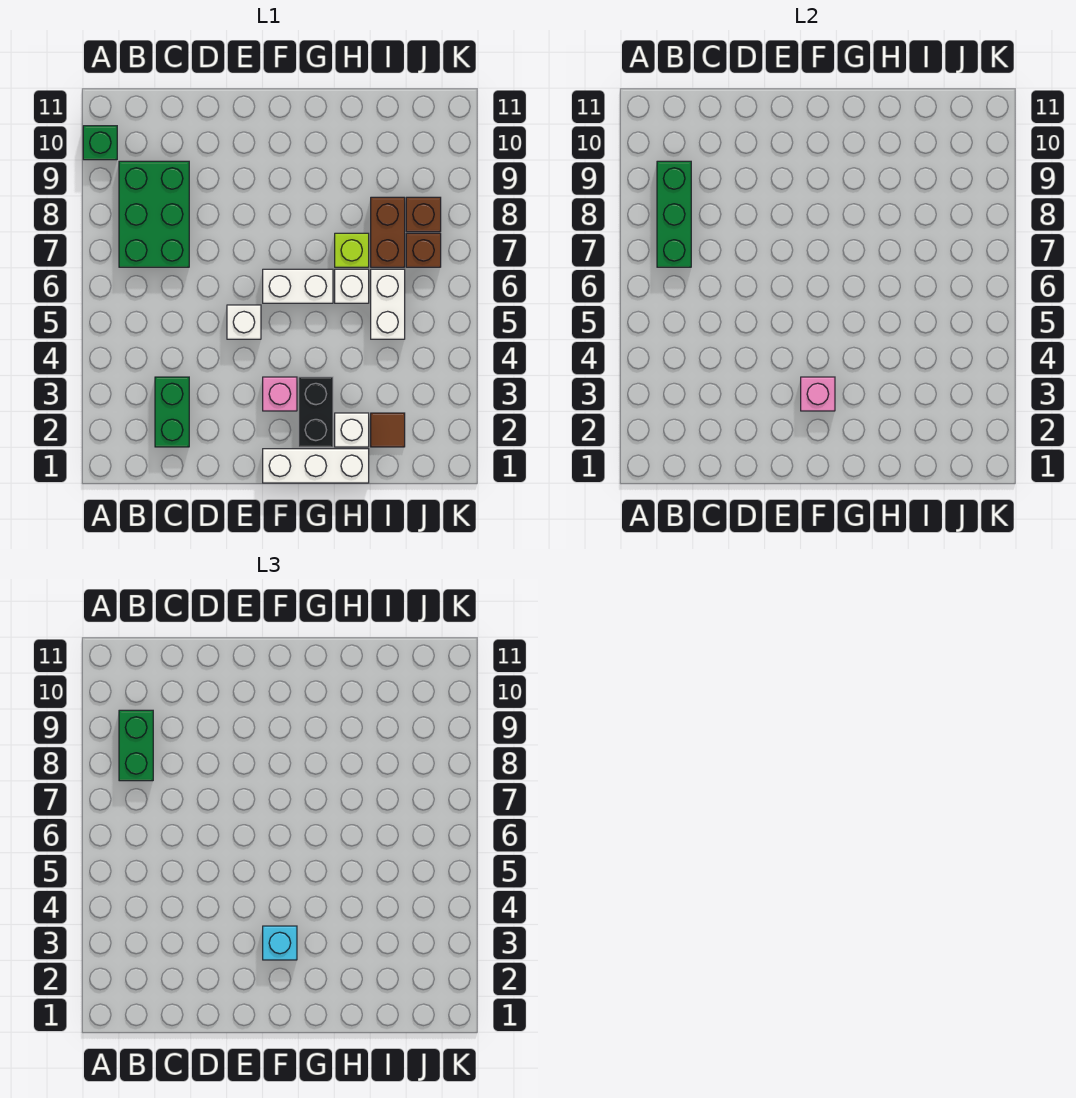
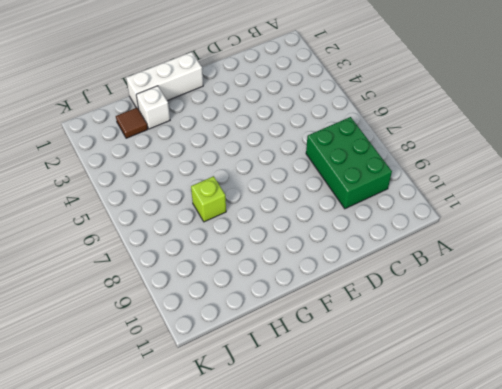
none -> green 1x1 brick [83,126,117,160]
none -> green 1x2 brick [155,377,189,447]
none -> white 1x1 brick [227,305,261,339]

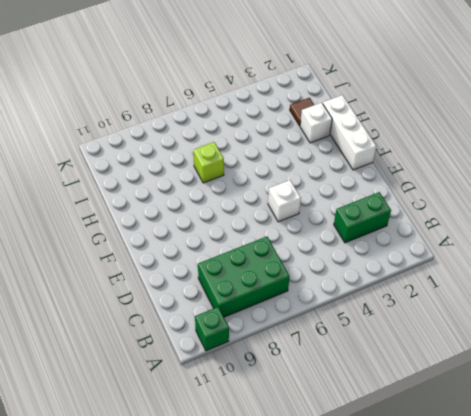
none -> pink 1x1 brick [263,377,297,411]
none -> white 1x2 brick [263,269,333,303]
none -> black 1x2 brick [299,377,333,447]

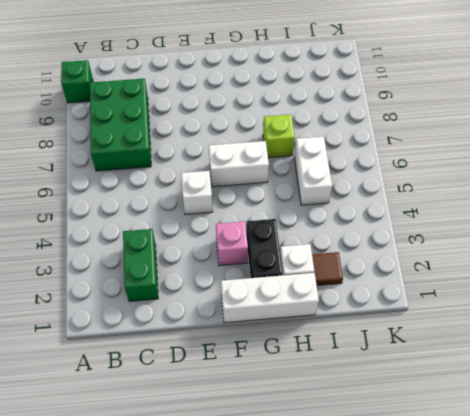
none -> white 1x1 brick [335,269,369,303]
none -> brown 1x2 brick [371,197,405,267]
none -> brown 1x1 brick [406,233,441,267]

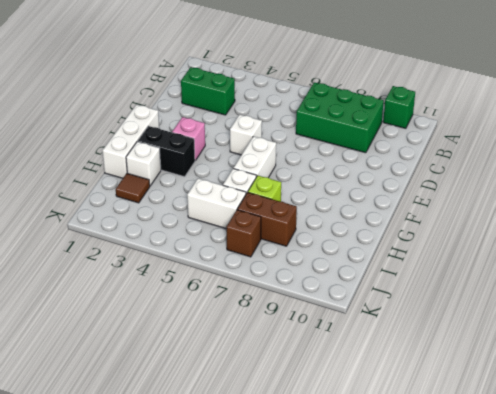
none -> brown 1x1 brick [406,197,441,232]
none -> green 1x3 brick [657,161,691,267]
none -> pink 1x1 brick [801,377,835,411]

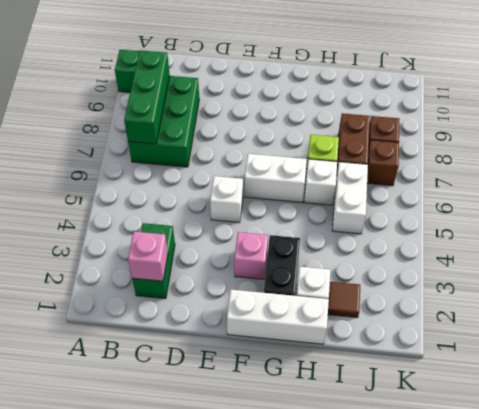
pink 1x1 brick [128,232,168,281] -> pink 1x1 brick moved to [801,377,835,411]
none -> green 1x2 brick [119,710,153,781]
none -> cyan 1x1 brick [263,926,297,960]

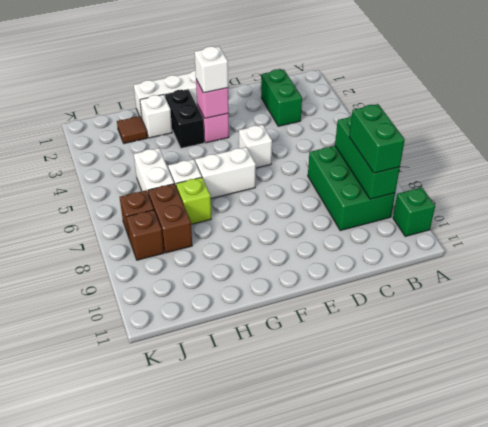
white 1x1 brick [195,46,228,93] -> cyan 1x1 brick [263,926,297,960]

